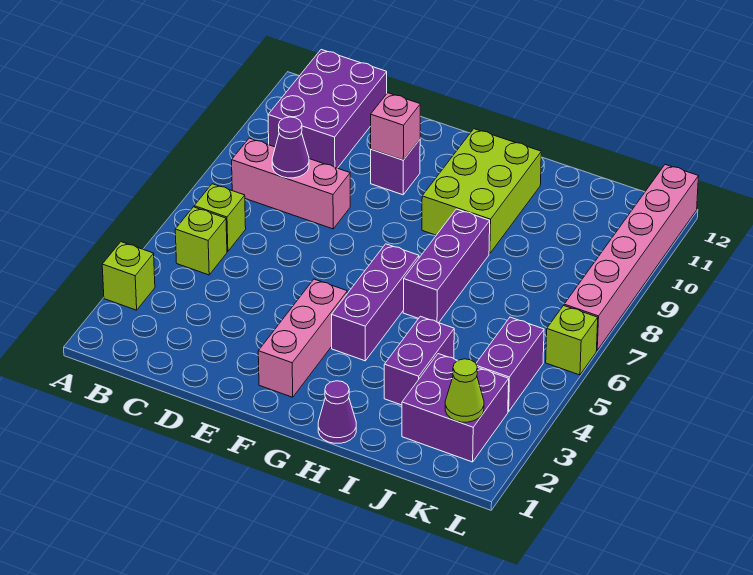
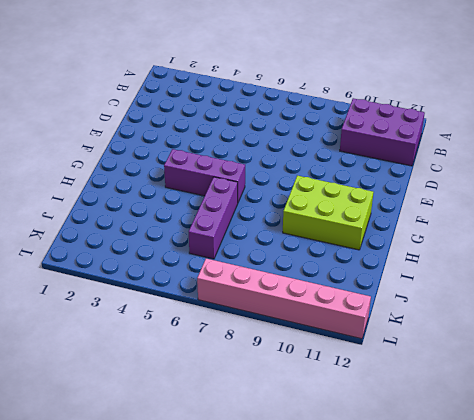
purple 1x3 brick [189,177,238,259] -> purple 1x3 brick turned to [403,209,490,323]
none -> lime 1x1 brick [102,242,155,310]
none -> lime 1x1 brick [175,207,227,275]
none -> lime 1x1 brick [194,184,246,251]

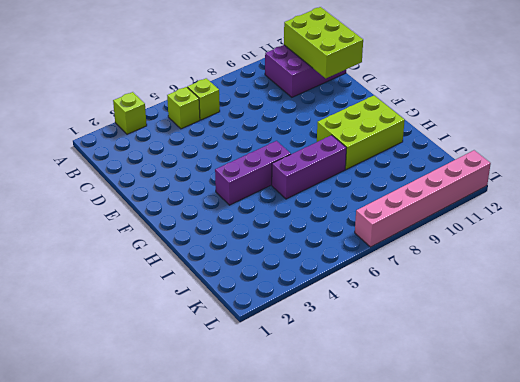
lime 2x3 brick [284,7,363,78] -> none
none -> pink 1x3 brick [232,138,350,229]
none -> purple 1x1 brick [371,140,420,195]
none -> pink 1x3 brick [258,279,347,397]

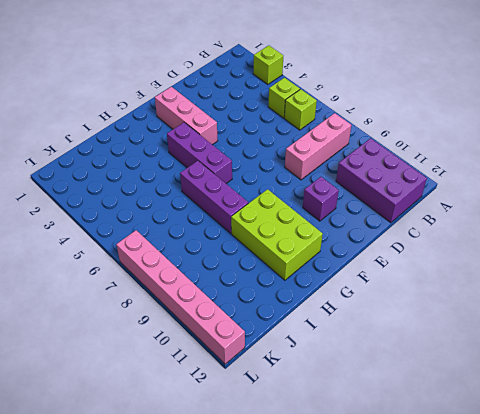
none -> purple 1x1 cone [318,381,356,443]
none -> purple 1x2 brick [384,316,454,405]
none -> purple 2x2 brick [402,354,509,462]

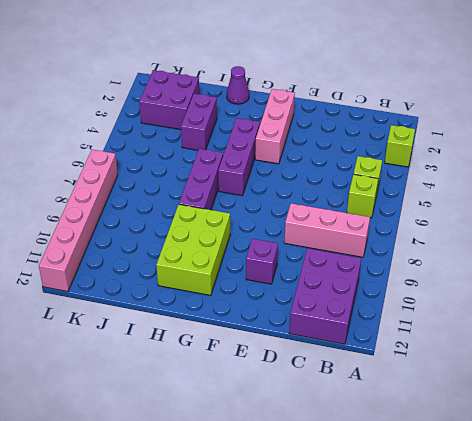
none -> purple 1x2 brick [476,317,544,412]
none -> lime 1x1 brick [546,305,598,375]
none -> purple 1x1 cone [272,117,309,178]

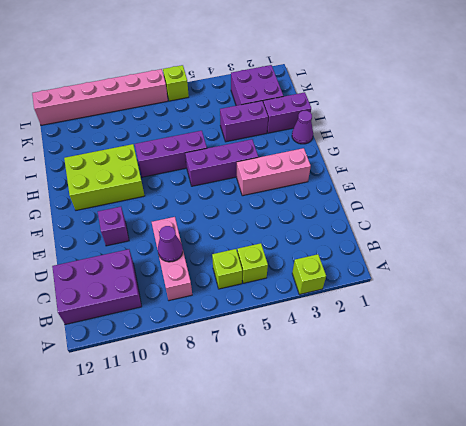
purple 1x2 brick [263,92,311,133] -> purple 1x2 brick moved to [476,317,544,412]
none -> pink 1x1 brick [371,93,420,160]
none -> lime 1x1 cone [445,359,484,422]

